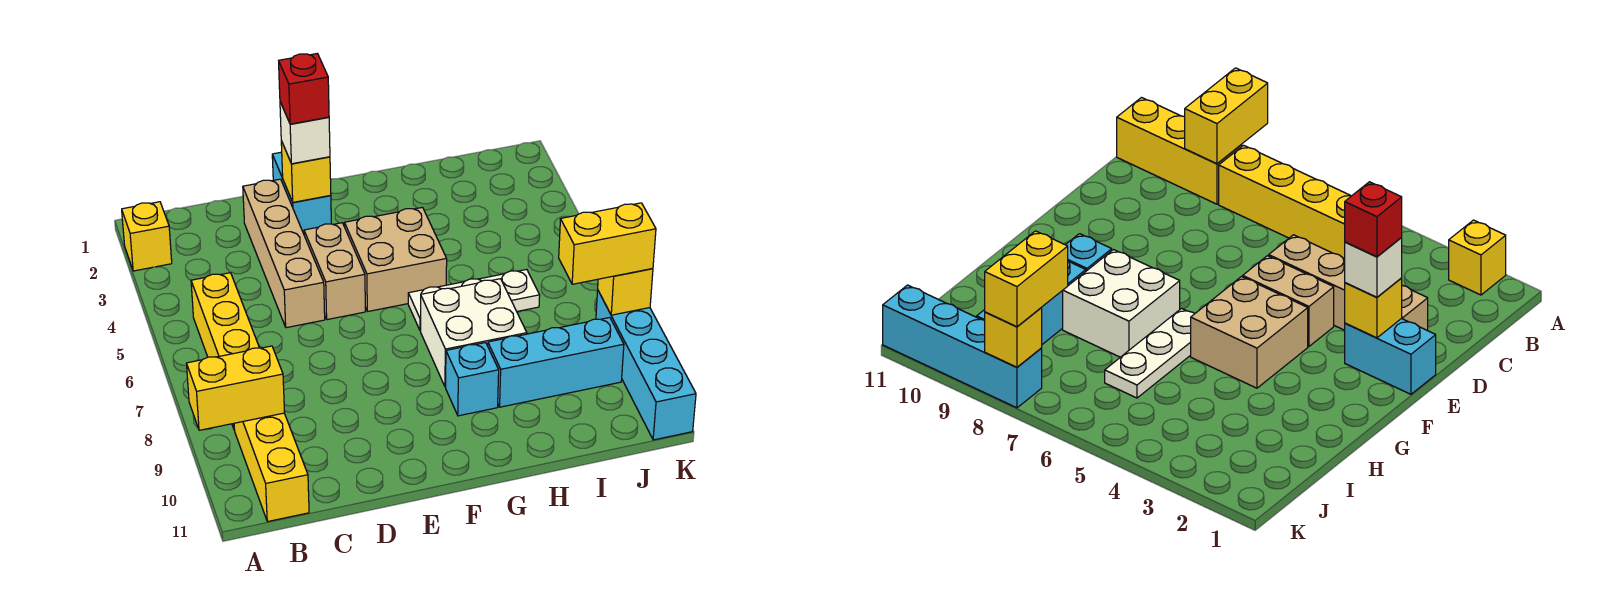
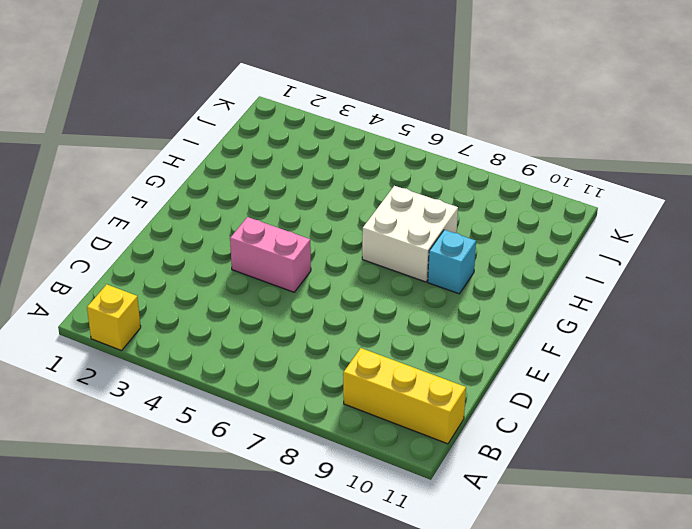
pink 1x2 brick [230,217,311,292] -> tan 1x2 brick [304,223,365,320]
none -> yellow 1x4 brick [191,273,259,430]
none -> tan 1x4 brick [243,179,325,328]
none -> cyan 1x2 brick [272,152,331,234]

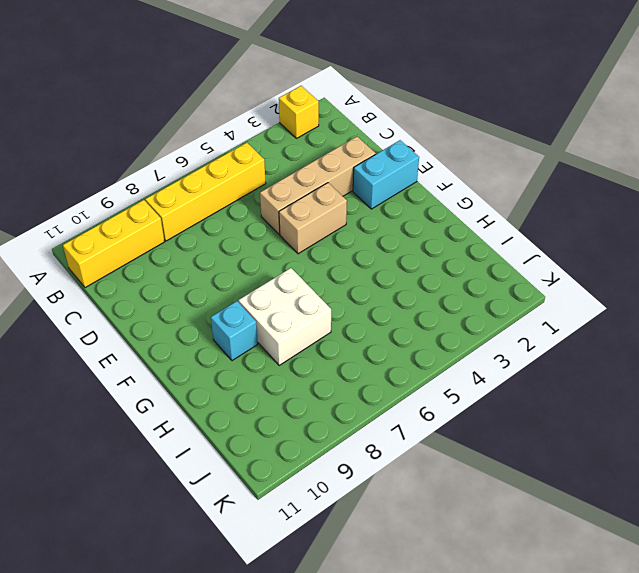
none -> tan 2x2 brick [344,207,447,312]
none -> white 1x3 plate [408,270,540,331]
none -> cyan 1x3 brick [488,318,624,407]

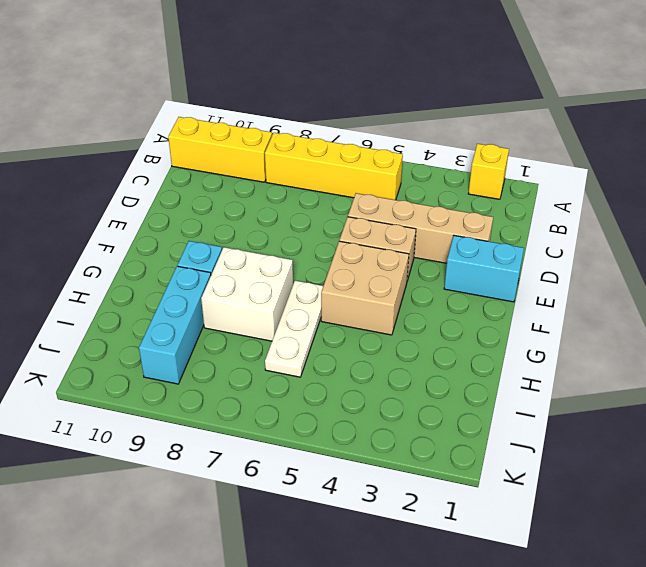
none -> cyan 1x4 brick [596,291,696,440]
none -> yellow 1x2 brick [187,346,285,430]
none -> yellow 1x1 brick [281,141,331,202]

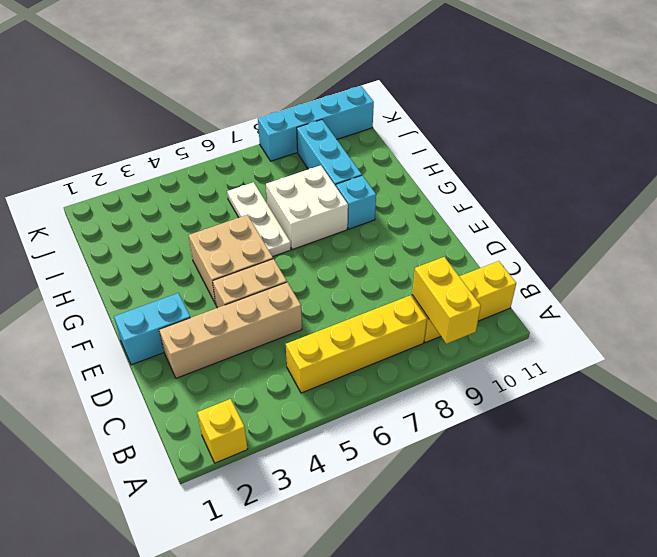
none -> yellow 1x1 brick [281,141,331,202]
none -> yellow 1x1 brick [598,268,653,315]
none -> white 1x1 brick [280,102,330,164]

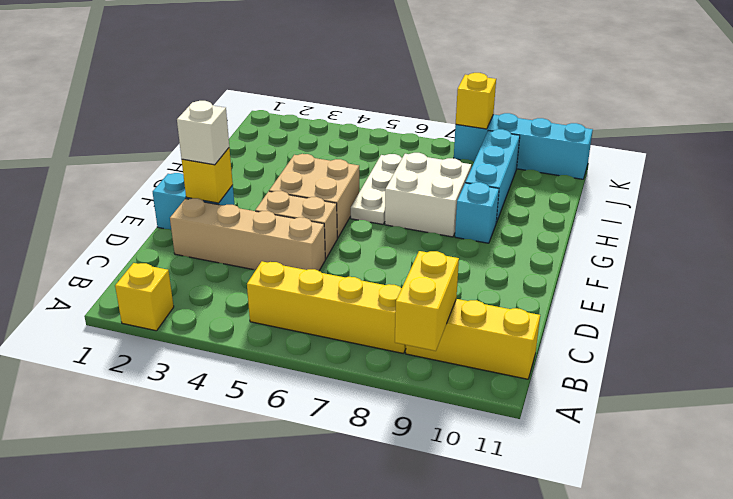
none -> yellow 1x2 brick [559,203,656,284]
none -> red 1x1 brick [279,54,329,124]

